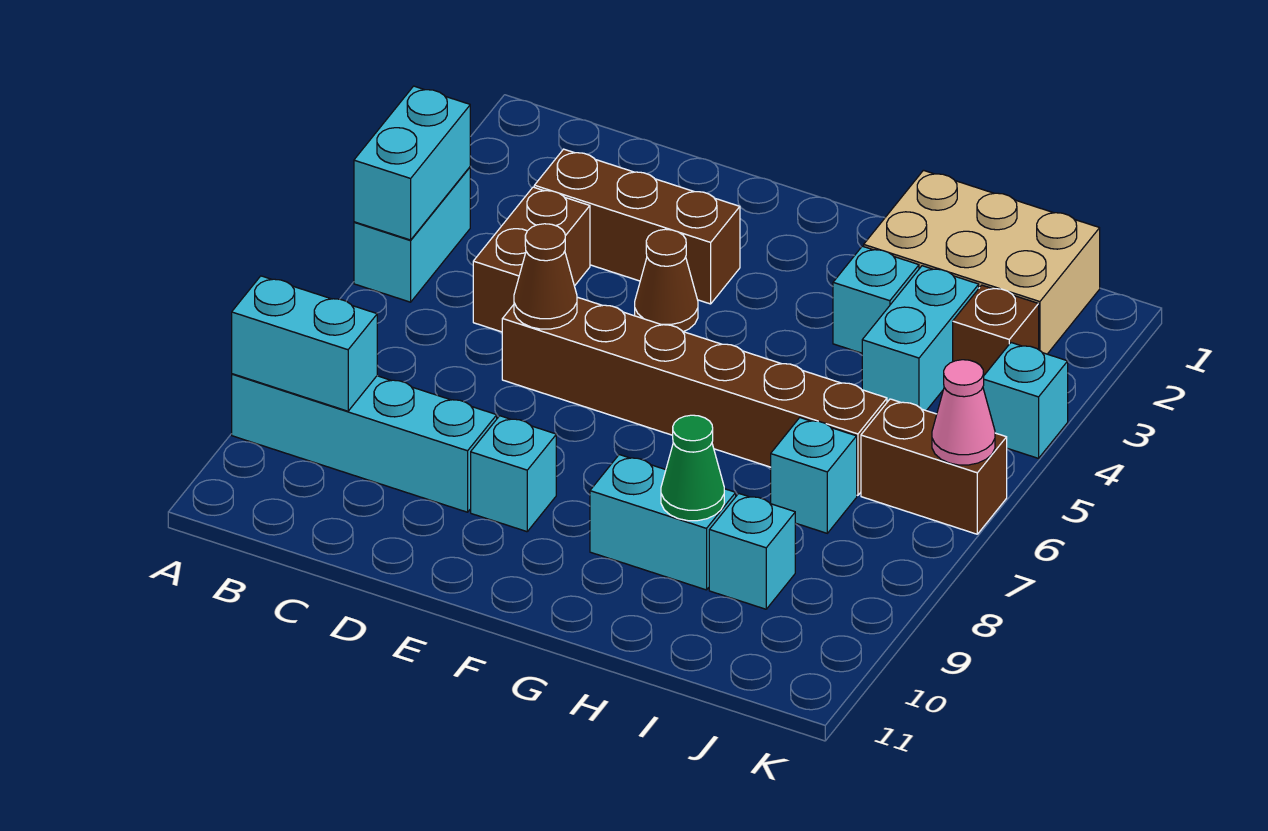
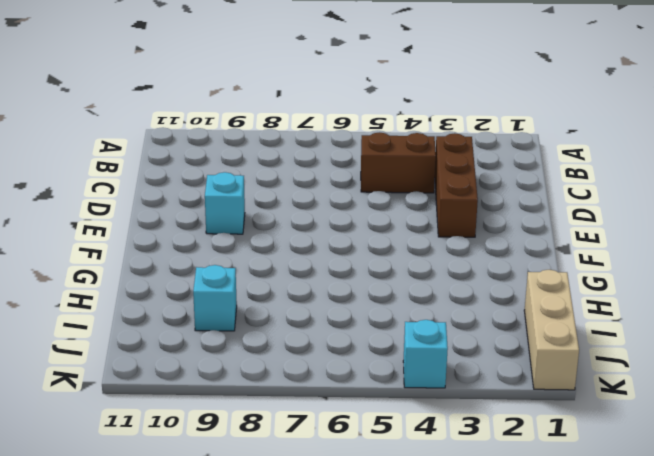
tan 1x3 brick [524,270,579,390] -> tan 2x3 brick [864,170,1100,354]
none -> cyan 1x2 brick [354,167,470,302]
none -> cyan 1x4 brick [232,374,497,512]
none -> brown 1x6 brick [502,297,887,495]

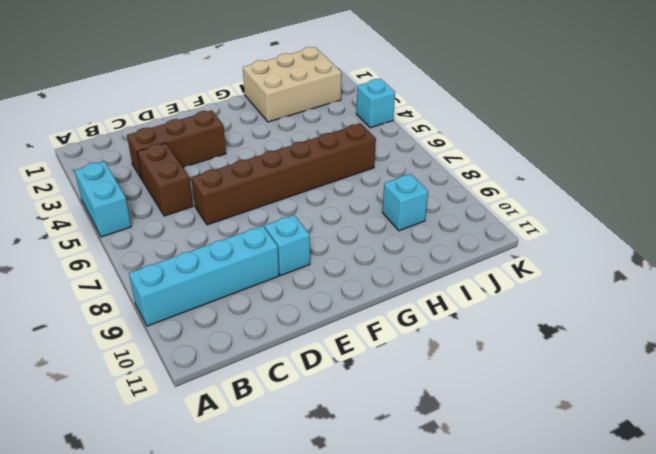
none -> brown 1x1 cone [635,229,698,332]
none -> cyan 1x2 brick [590,455,736,590]
none -> cyan 1x1 brick [833,246,919,353]

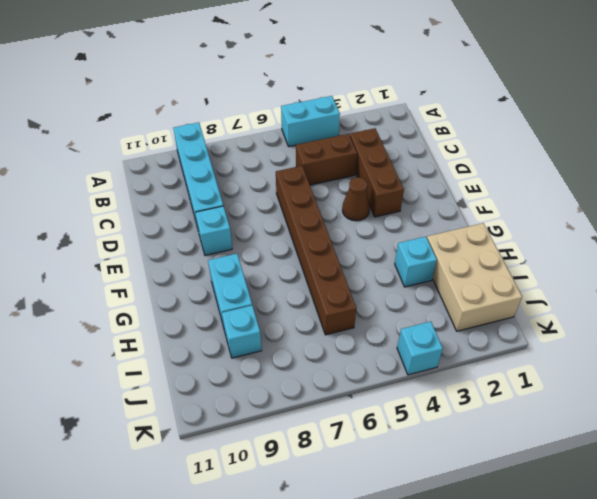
none -> cyan 1x2 brick [862,266,979,411]
none -> cyan 1x1 brick [771,418,857,533]
none -> brown 1x1 brick [953,285,1039,375]

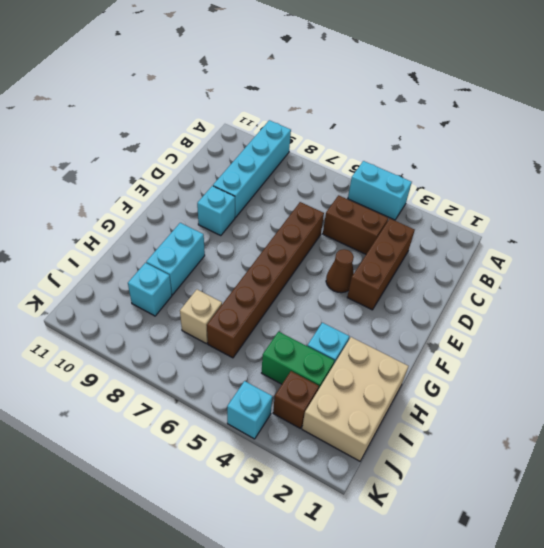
green 1x2 brick [262,332,334,390] -> cyan 1x2 brick [862,266,979,411]
tan 1x1 brick [180,290,222,344] -> cyan 1x1 brick [771,418,857,533]
none -> brown 1x2 brick [861,399,1007,534]
none -> cyan 1x2 brick [354,86,470,240]
none -> cyan 1x2 brick [232,276,377,411]

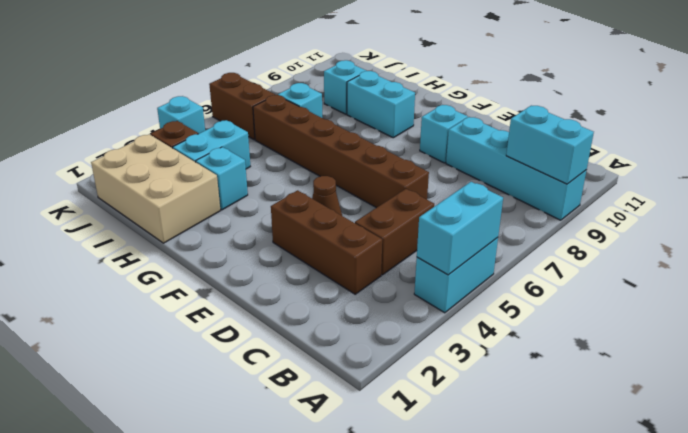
none -> brown 1x1 cone [514,224,577,329]
none -> green 1x1 cone [661,415,724,521]
none -> pink 1x1 cone [932,360,995,465]

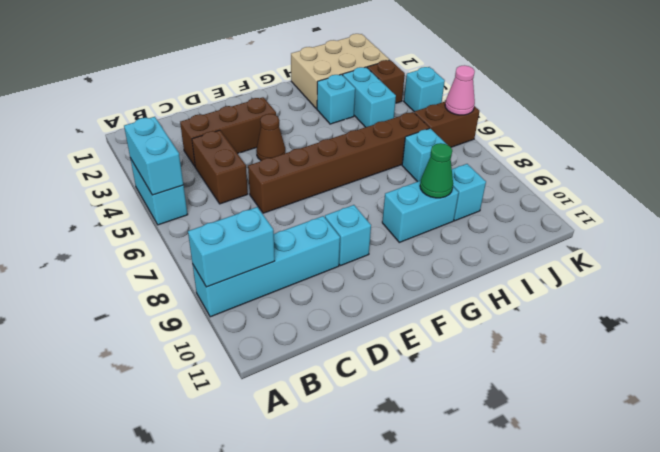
none -> brown 1x1 cone [514,224,577,329]

